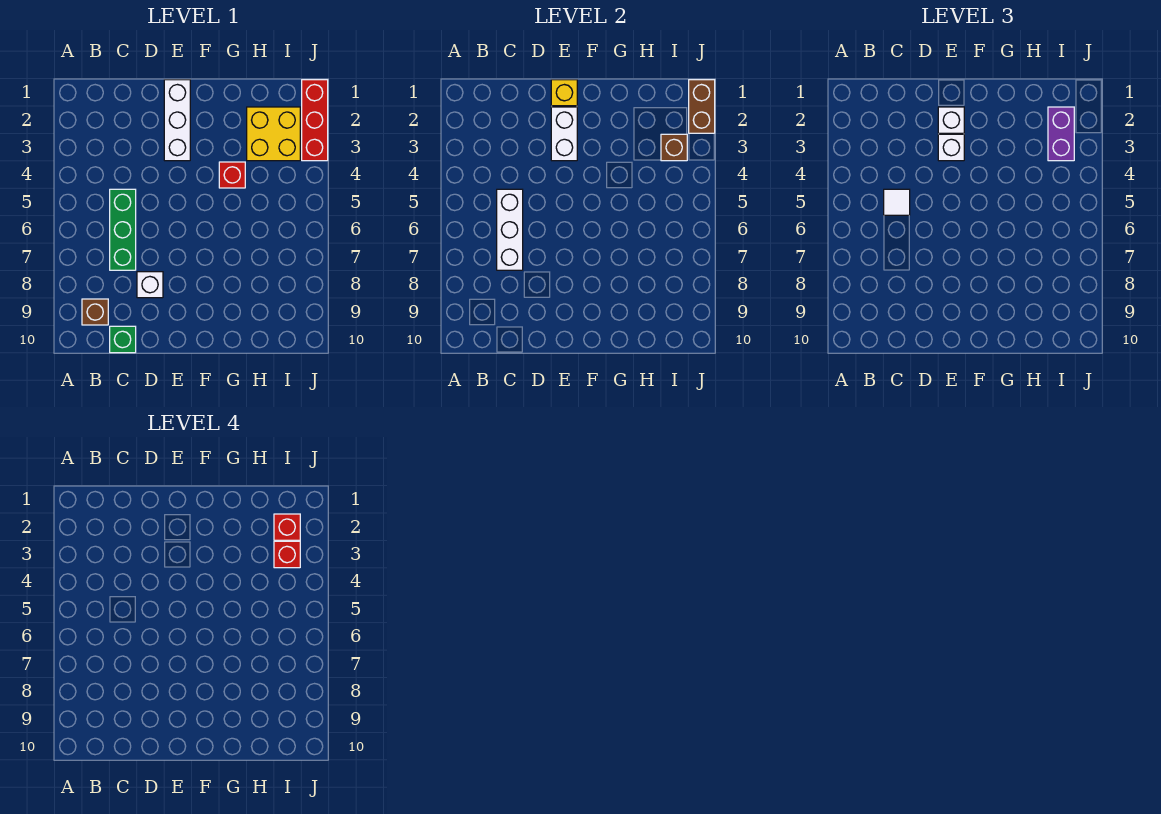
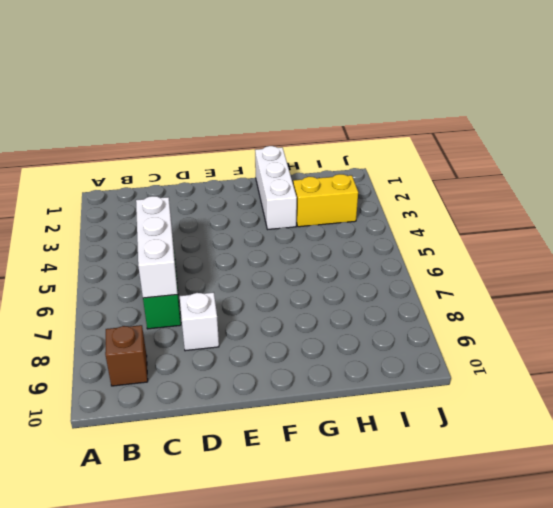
white 1x3 brick [255,146,297,229] -> white 1x3 brick moved to [164,80,190,161]
yellow 1x2 brick [293,174,358,227] -> yellow 2x2 brick [247,107,300,161]
none -> green 1x1 brick [110,326,136,353]
none -> red 1x1 brick [219,162,245,188]
none -> red 1x3 brick [302,80,328,161]

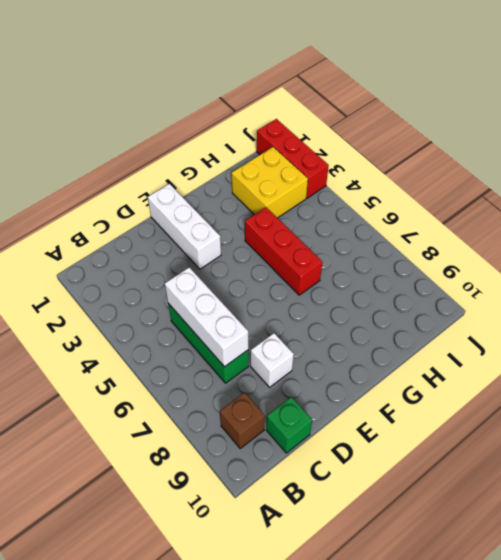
red 1x3 brick [245,208,322,295] -> red 1x1 brick [219,162,245,188]
none -> yellow 1x1 brick [551,80,577,106]
none -> white 1x2 brick [551,107,577,161]
none -> brown 1x1 brick [661,134,687,161]

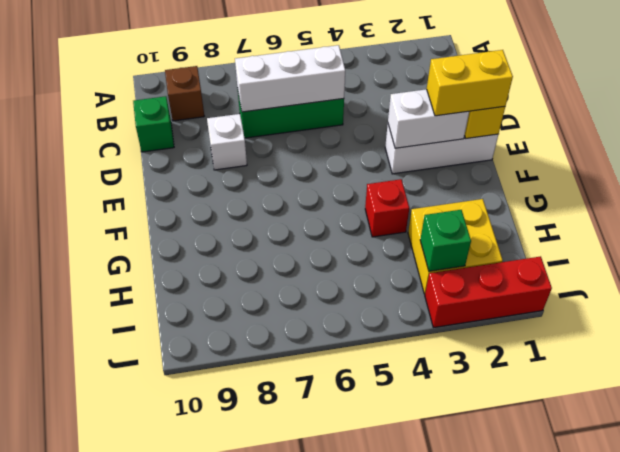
yellow 1x2 brick [427,50,513,116] -> white 1x1 brick [938,107,964,133]
green 1x1 brick [420,210,471,271] -> brown 1x1 brick [661,134,687,161]
none -> brown 1x2 brick [689,80,715,133]
none -> white 1x1 tile [884,189,910,215]
none -> white 1x1 brick [938,134,964,161]

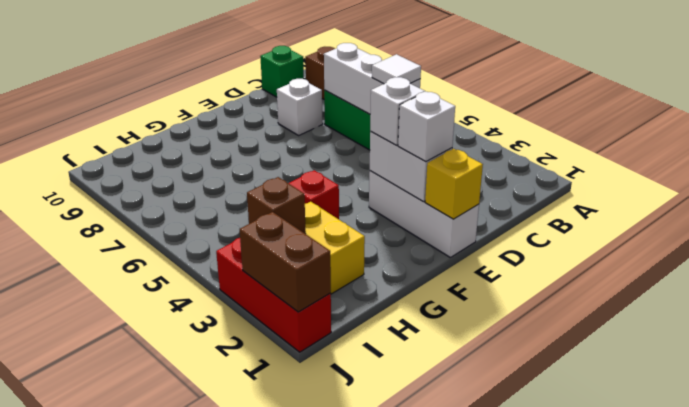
none -> purple 1x2 brick [1048,107,1074,161]
none -> red 1x1 brick [274,514,300,540]
none -> red 1x1 brick [274,541,300,568]

